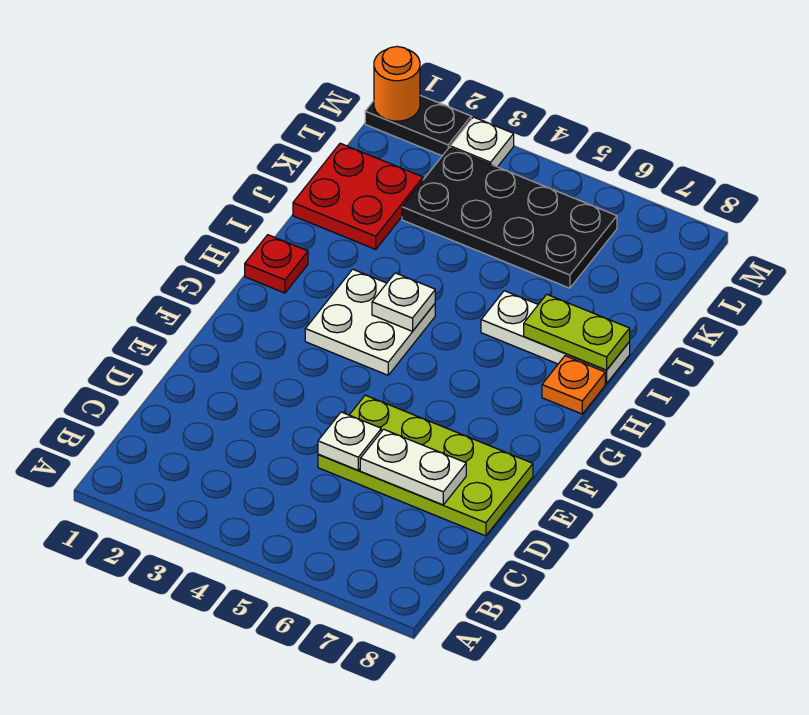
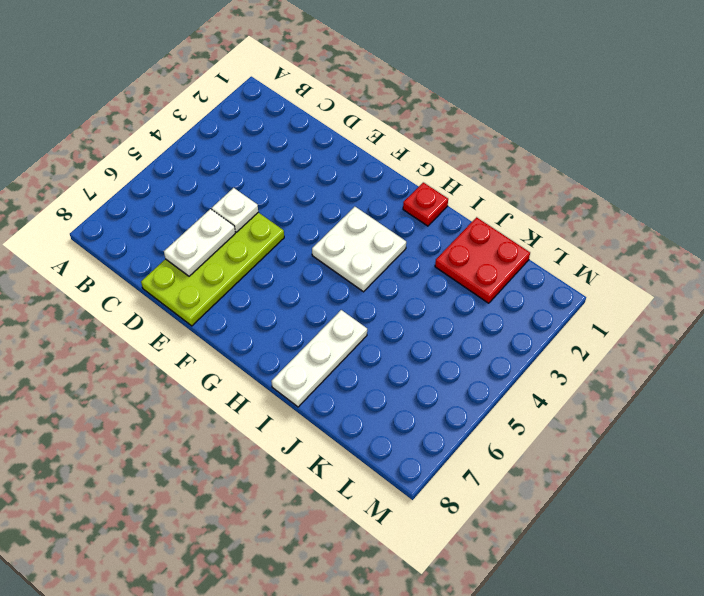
none -> orange 1x1 plate [542,356,605,414]
none -> black 2x4 plate [402,148,617,288]
none -> black 1x2 plate [365,95,471,156]

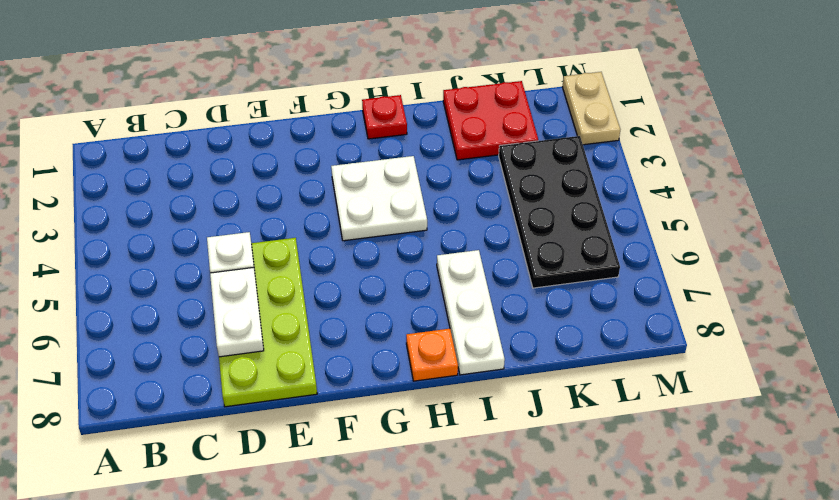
tan 1x2 plate [562,72,620,145] -> black 1x2 plate [365,95,471,156]
none -> white 1x1 plate [450,117,514,167]
none -> white 1x1 plate [372,273,435,331]
none -> lime 1x2 plate [524,294,630,370]

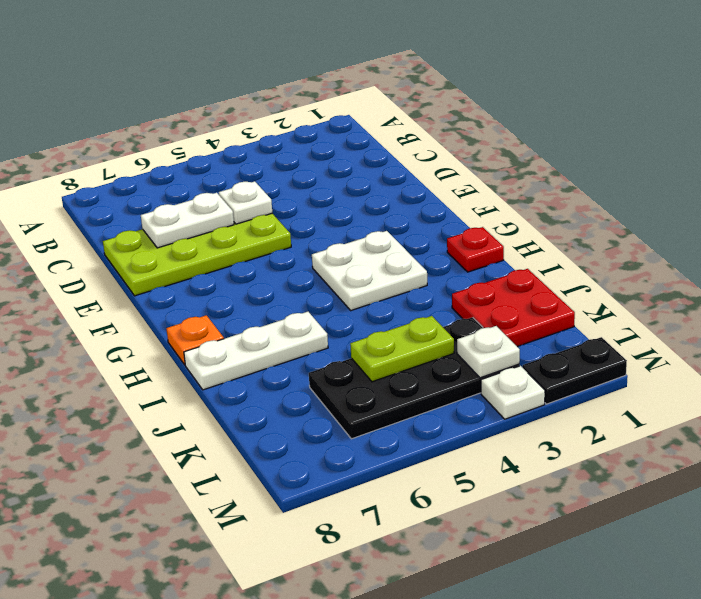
lime 1x2 plate [350,316,454,382] -> lime 1x2 plate moved to [524,294,630,370]
white 1x1 plate [457,326,520,378] -> white 1x1 plate moved to [372,273,435,331]
none -> orange 1x1 round brick [374,47,420,121]

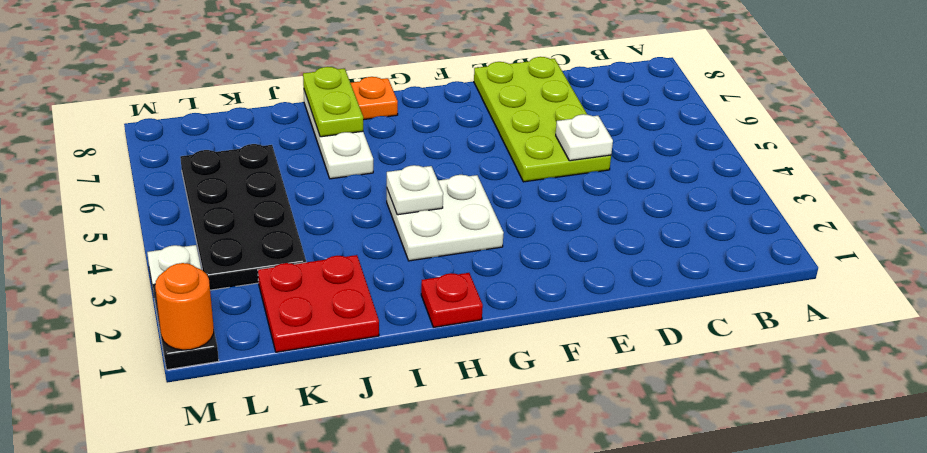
none -> white 1x2 plate [360,429,466,505]

